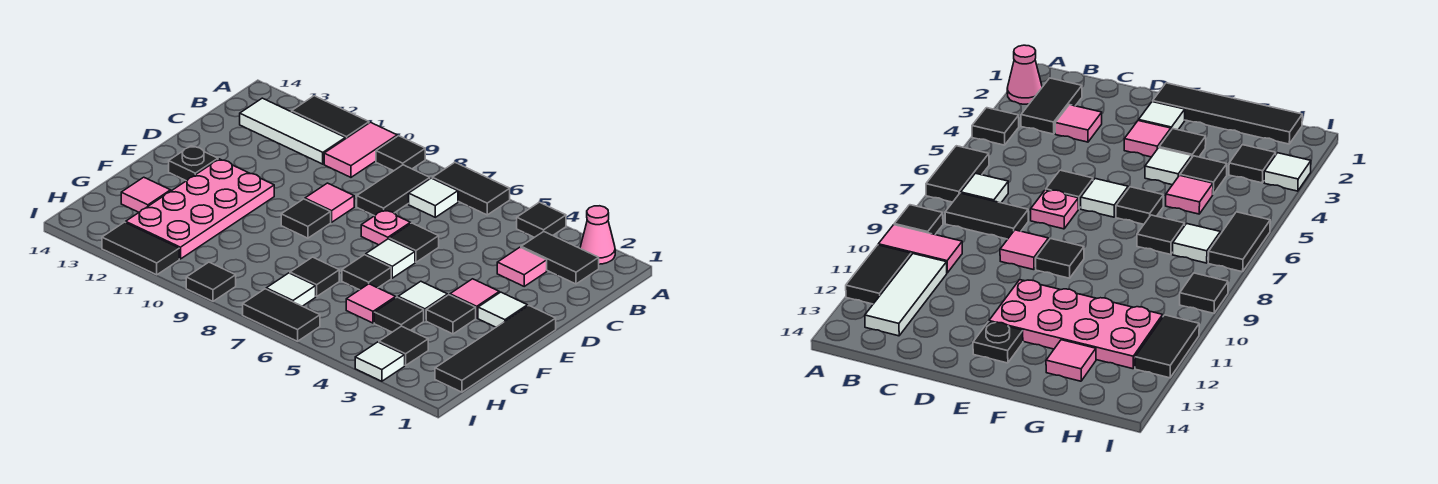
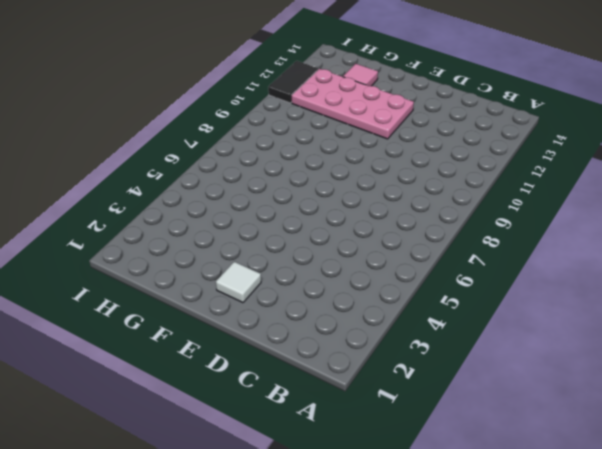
none -> pink 1x1 cone [580,206,615,264]
none -> black 1x1 tile [517,202,566,237]
none -> black 1x2 tile [432,163,510,215]
none -> black 1x1 tile [376,136,425,171]

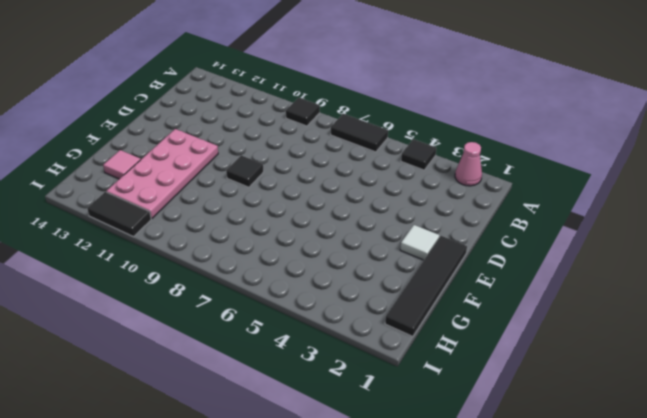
none -> pink 1x2 tile [324,122,397,177]
none -> black 1x2 tile [292,96,369,139]
none -> black 1x2 tile [521,232,599,284]
none -> white 1x1 tile [409,178,458,217]

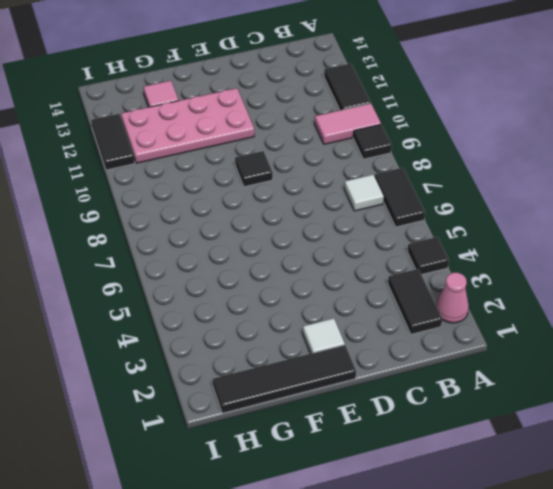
none -> black 1x2 tile [357,165,430,216]
none -> white 1x3 tile [240,98,345,164]
none -> pink 1x1 tile [497,247,547,286]
none -> black 1x1 tile [389,223,439,262]

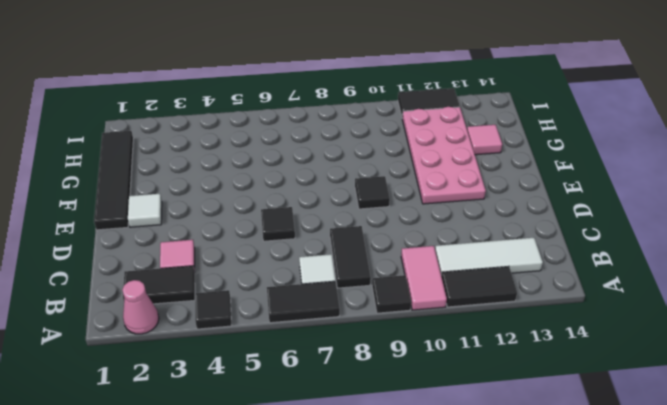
none -> pink 1x1 plate [361,210,411,245]
none -> pink 1x1 tile [305,183,354,222]
none -> pink 1x1 tile [450,279,499,318]
none -> white 1x1 tile [366,239,415,278]

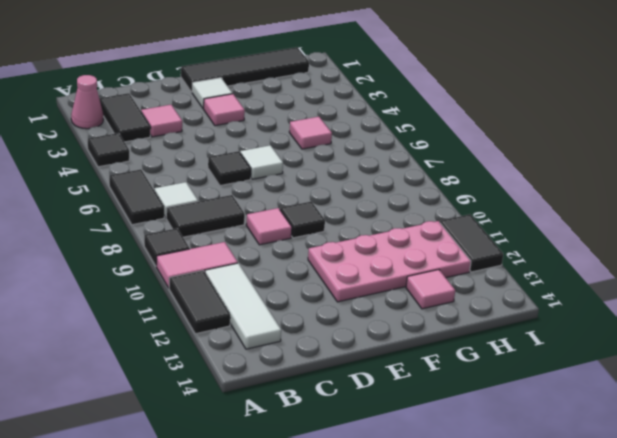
none -> pink 1x1 plate [361,210,411,245]
none -> black 1x1 plate [169,146,218,181]
none -> black 1x1 tile [426,295,476,334]
none -> white 1x1 tile [398,281,448,321]

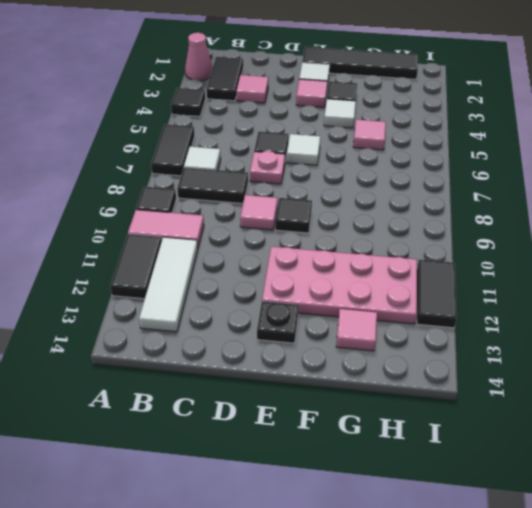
none -> black 1x1 tile [342,255,391,290]
none -> black 1x1 tile [374,297,424,332]
none -> black 1x1 tile [290,257,339,296]
none -> black 1x1 tile [379,326,428,365]

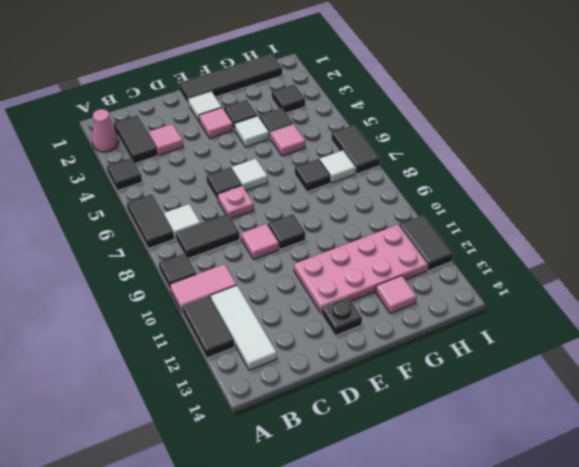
none -> black 1x1 tile [342,255,391,290]
none -> white 1x1 tile [355,342,405,381]
none -> black 1x1 tile [186,262,236,301]

